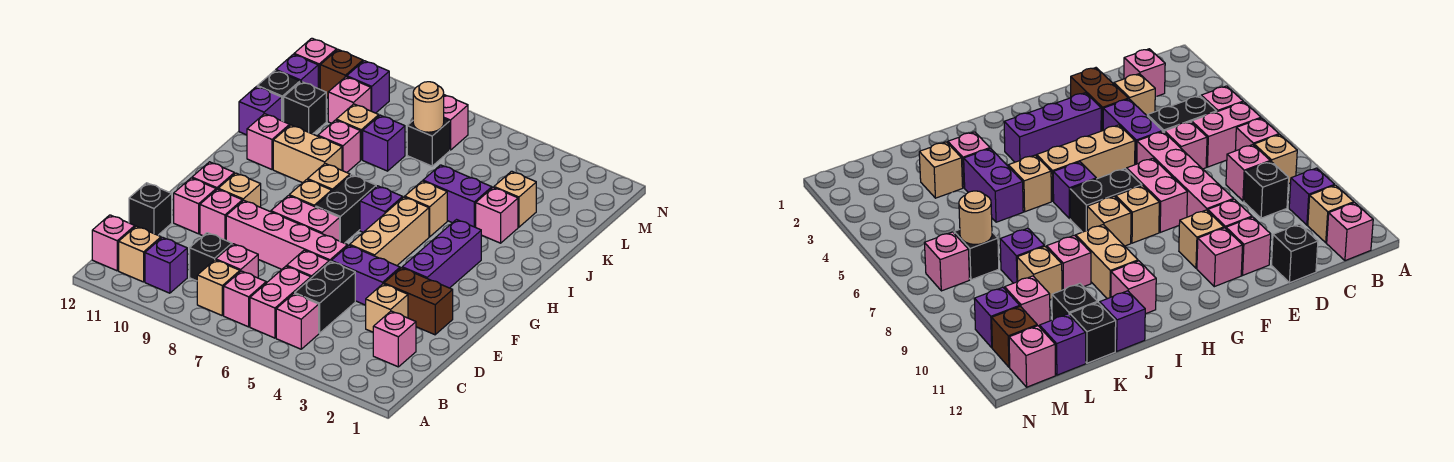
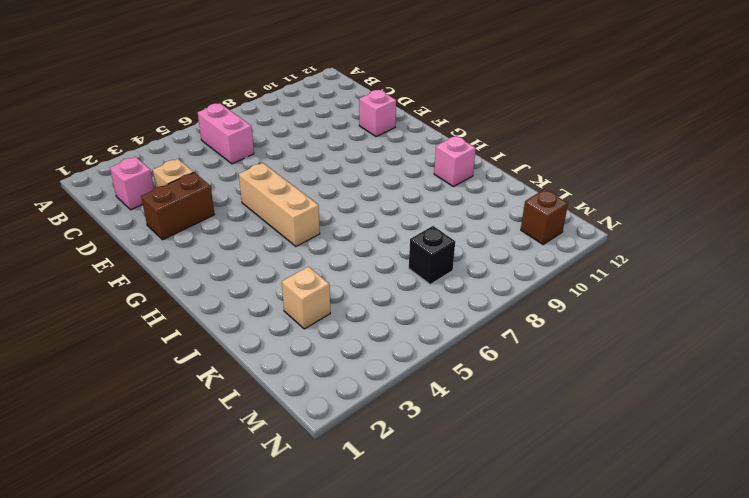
none -> pink 1x1 brick [276,294,319,349]
none -> pink 1x1 brick [224,271,266,327]
none -> tan 1x1 brick [197,260,240,315]
none -> purple 1x1 brick [145,237,187,293]

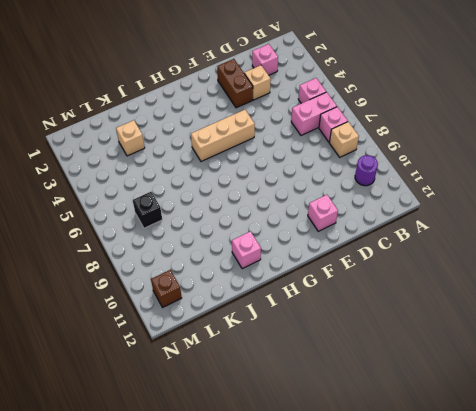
purple 1x1 round brick [355,155,378,186] -> purple 1x1 brick [145,237,187,293]
none -> tan 1x1 brick [119,226,161,282]
none -> pink 1x1 brick [92,215,135,271]
none -> black 1x2 brick [295,261,355,333]
none -> pink 1x1 brick [216,244,258,278]

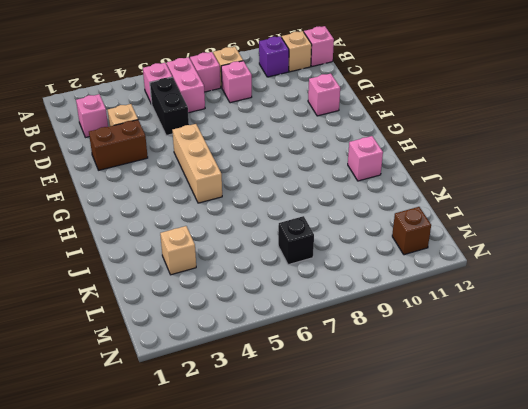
none -> black 1x1 brick [190,233,232,281]
none -> pink 1x1 brick [287,250,329,278]
none -> black 1x1 brick [129,183,172,235]
none -> purple 1x2 brick [331,245,400,305]

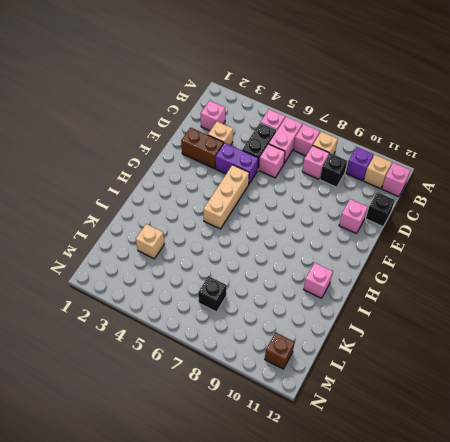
none -> pink 1x4 brick [226,200,348,269]
none -> pink 1x1 brick [200,189,242,240]
none -> purple 1x3 brick [402,220,481,288]
none -> pink 1x2 brick [271,196,340,241]

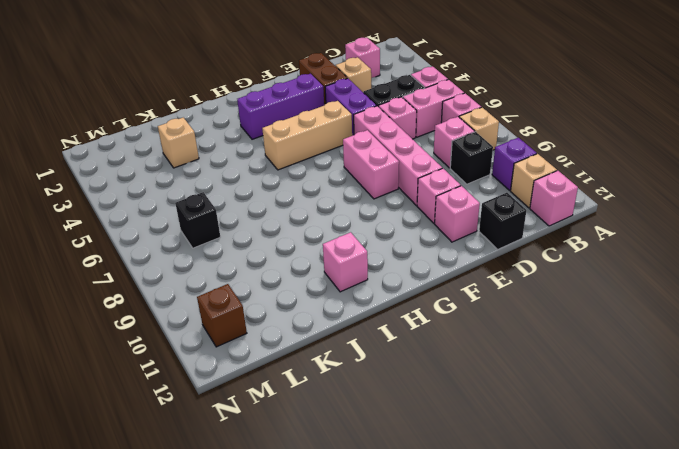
none -> tan 1x1 brick [218,173,261,207]
none -> pink 1x1 brick [192,162,234,190]
none -> black 1x2 brick [315,175,376,243]
none -> tan 1x1 brick [289,180,332,207]

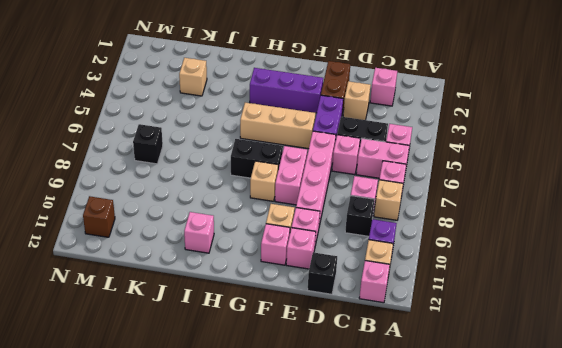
none -> purple 1x1 brick [360,186,403,232]
none -> tan 1x1 brick [308,164,350,191]
none -> tan 1x1 brick [405,181,447,237]
none -> tan 1x2 brick [273,125,342,183]

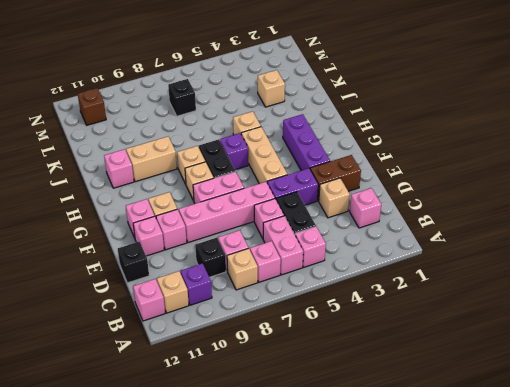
none -> pink 1x1 brick [476,187,518,243]
none -> purple 1x2 brick [423,165,492,227]
none -> pink 1x1 brick [318,120,360,172]
none -> purple 1x1 brick [239,86,282,135]

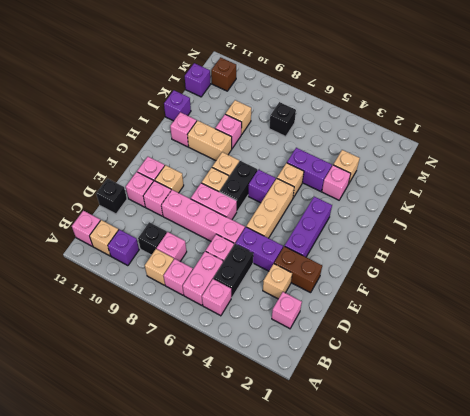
none -> purple 1x1 brick [363,115,405,171]
none -> black 1x1 brick [284,82,326,134]
none -> black 1x1 brick [257,70,300,122]
none -> pink 1x1 brick [328,77,371,123]

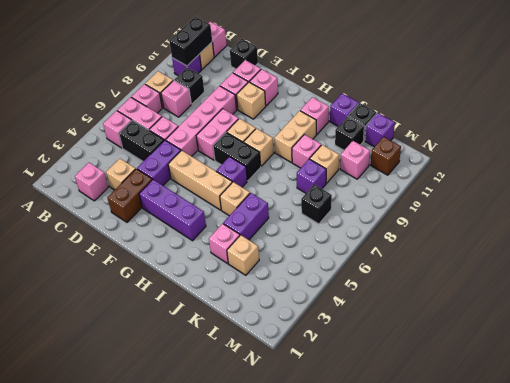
black 1x2 brick [169,16,212,66] -> none
none -> pink 1x1 brick [444,95,468,150]
none -> purple 1x1 brick [347,61,389,113]
none -> pink 1x1 brick [294,38,337,89]
none -> tan 1x1 round brick [413,82,444,132]

